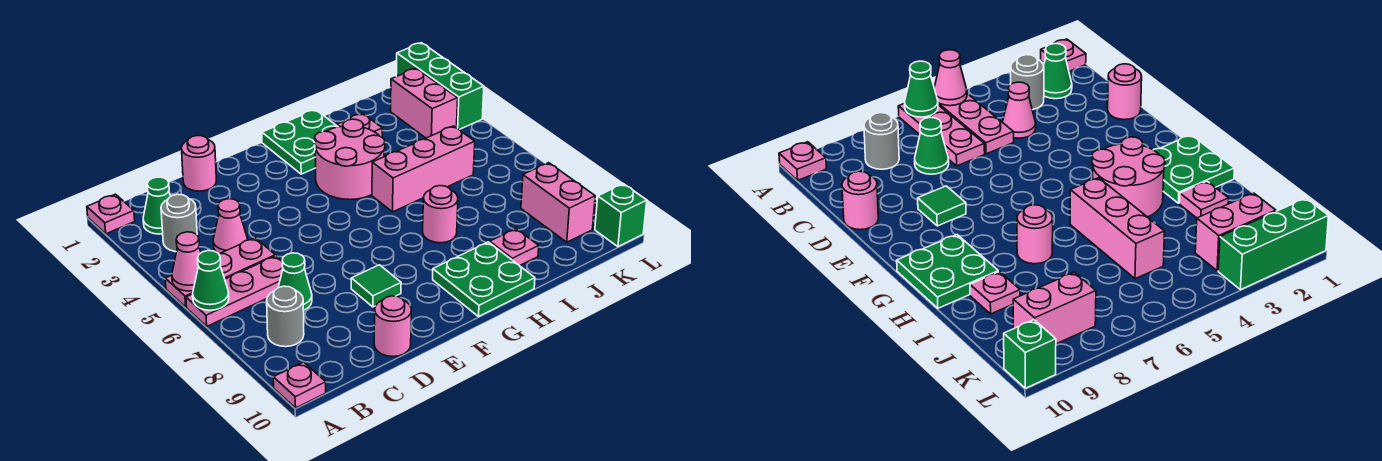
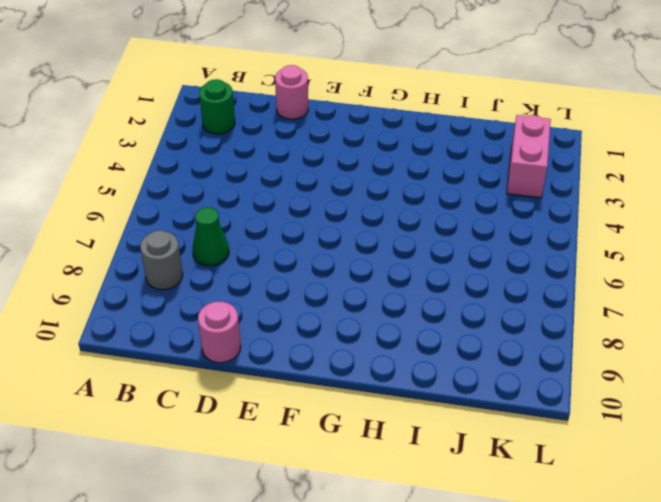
green 1x1 round brick [199,79,235,134] -> green 1x1 cone [143,177,171,234]
none -> pink 1x1 plate [87,194,135,234]
none -> pink 1x3 plate [165,238,275,307]
none -> pink 1x3 plate [186,256,283,326]

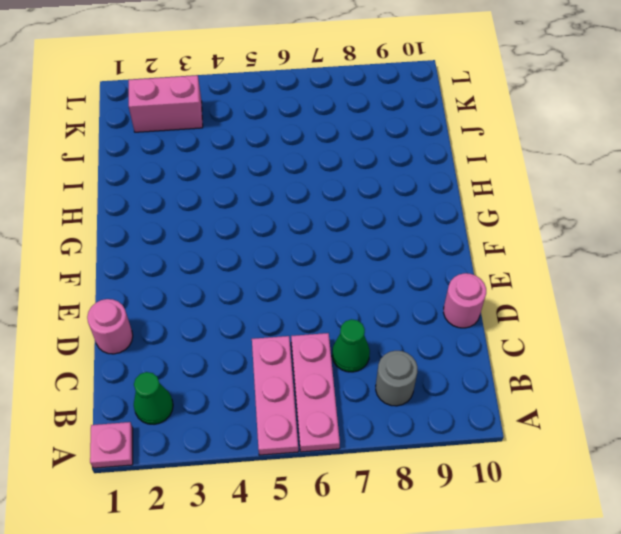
none -> pink 1x1 plate [273,362,326,408]
none -> grey 1x1 round brick [161,194,197,252]
none -> pink 1x1 cone [213,199,248,253]

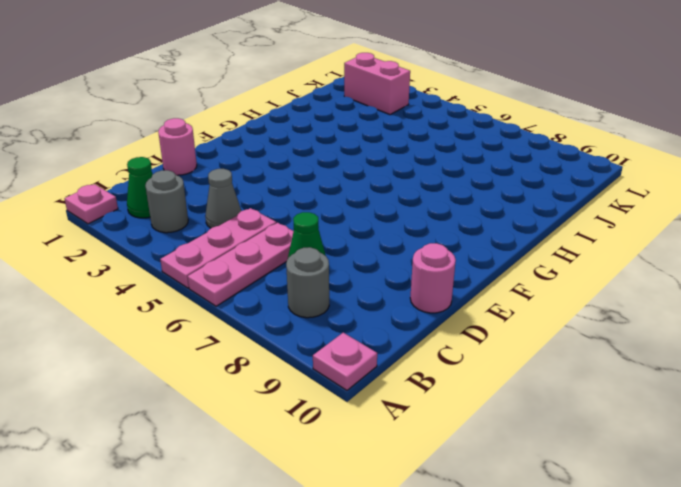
grey 1x1 cone [205,169,241,228] -> pink 1x1 cone [213,199,248,253]
none -> green 1x1 tile [351,265,401,307]
none -> green 2x2 plate [262,110,338,174]
none -> pink 2x2 round brick [315,119,385,200]

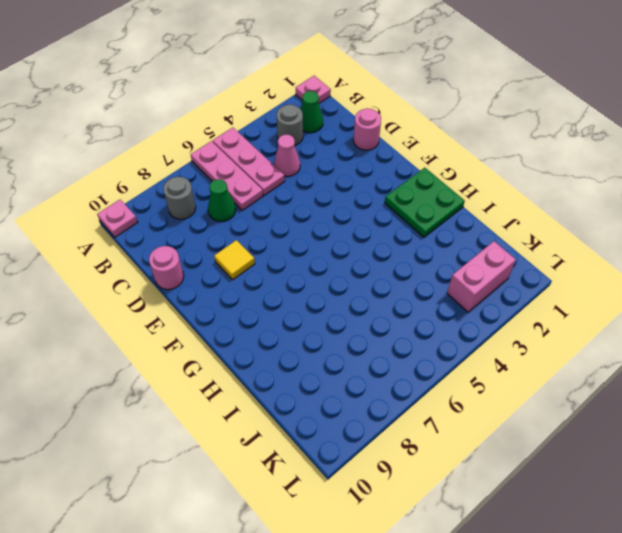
yellow 1x1 tile [214,240,255,280] -> green 1x1 tile [351,265,401,307]
none -> pink 2x2 round brick [315,119,385,200]
none -> green 2x2 plate [433,242,535,316]
none -> pink 1x3 brick [372,126,475,212]

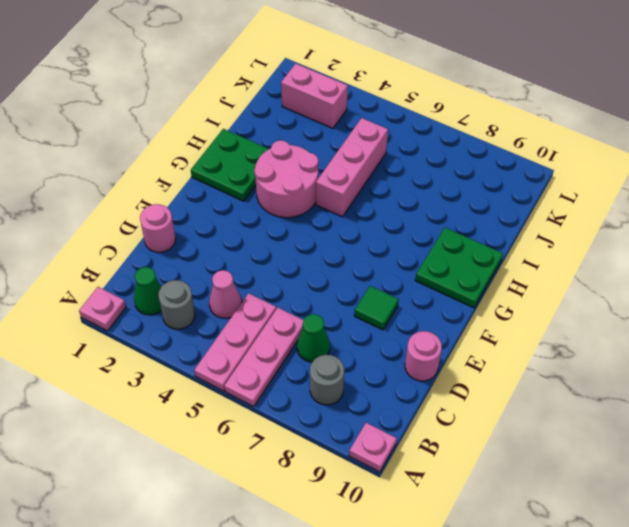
none -> pink 1x1 round brick [423,186,458,243]
none -> pink 1x1 plate [337,113,382,137]
none -> pink 1x1 plate [490,229,539,266]

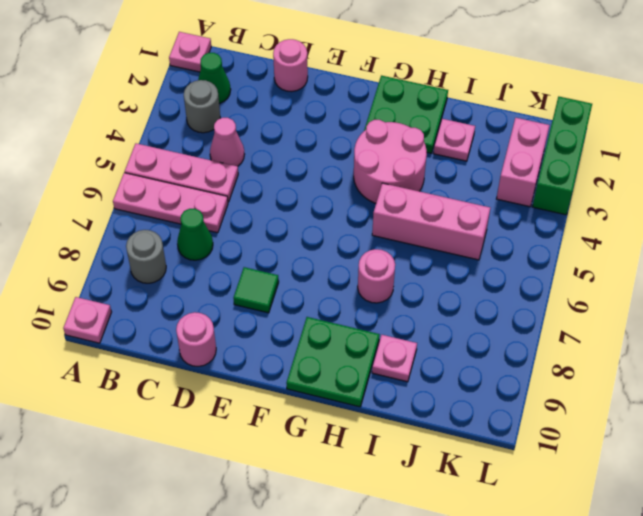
none -> pink 1x2 brick [521,163,595,242]
none -> green 1x1 brick [595,184,647,247]
none -> pink 1x1 cone [172,232,201,291]

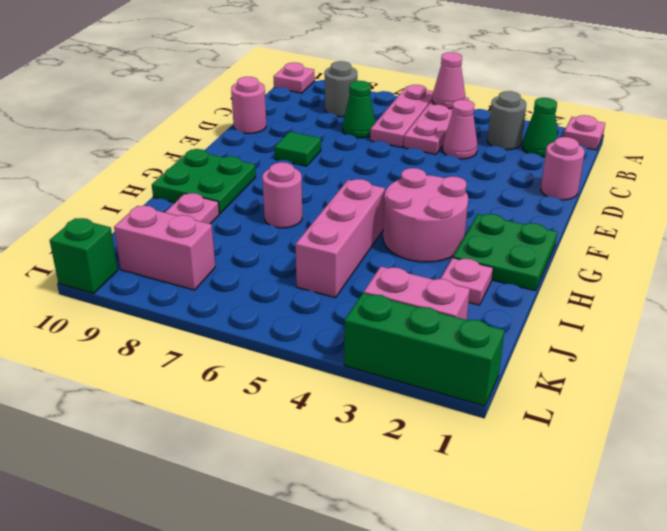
none -> green 1x1 cone [193,251,229,310]

